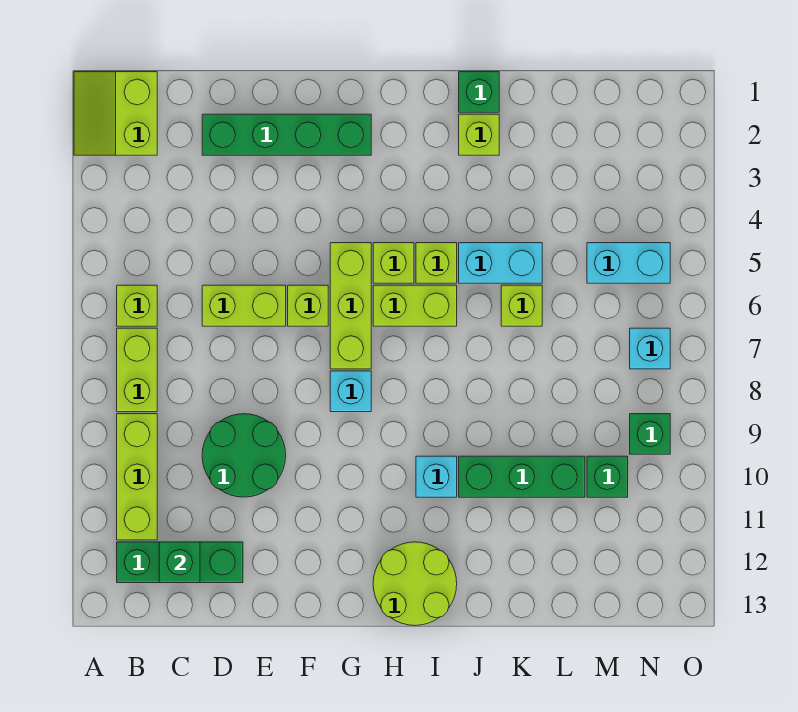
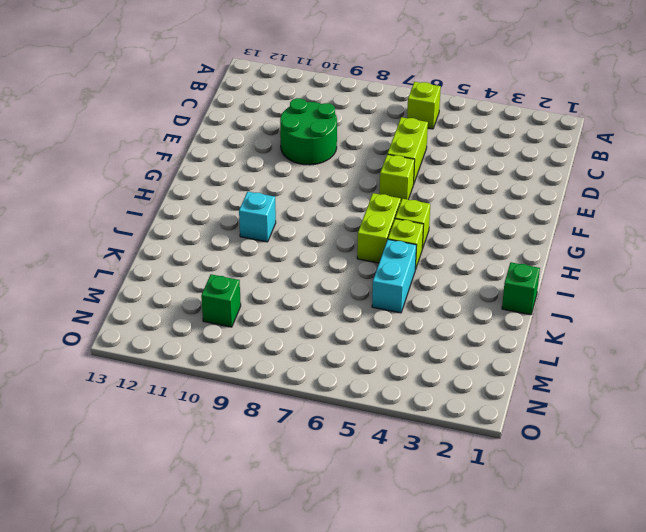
none -> lime 2x2 slope [74,72,157,155]
none -> lime 1x2 brick [117,328,157,412]
none -> lime 1x3 brick [117,414,157,540]

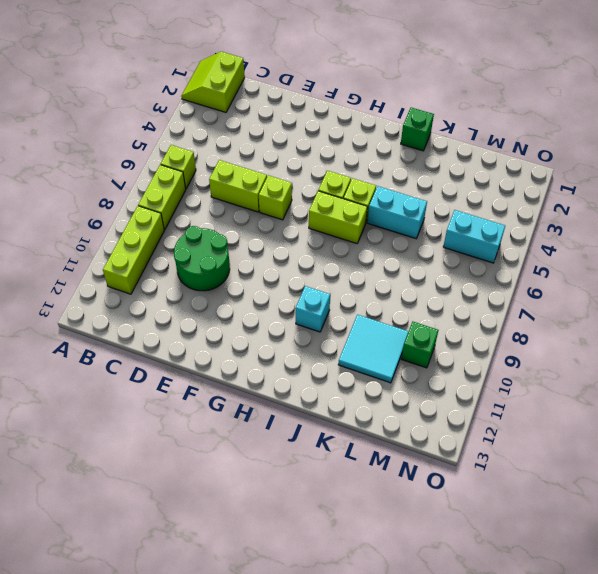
cyan 2x2 tile [338,315,409,383] -> green 1x3 brick [459,456,585,497]
none -> green 1x3 brick [117,542,243,583]
none -> green 1x4 brick [202,114,371,155]
none -> lime 1x3 brick [330,243,371,369]

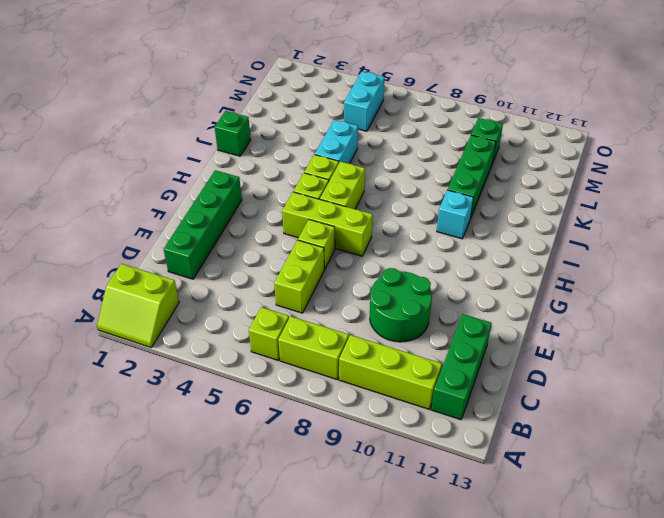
none -> cyan 1x1 brick [330,371,371,412]
none -> lime 2x2 round brick [373,542,457,625]
none -> lime 1x1 brick [459,114,499,155]

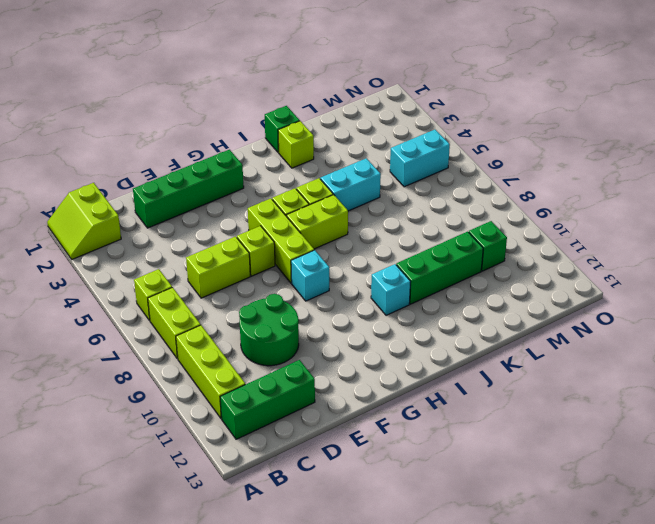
none -> lime 2x2 round brick [373,542,457,625]
none -> lime 1x1 brick [501,285,542,326]
none -> cyan 1x1 brick [630,328,670,369]

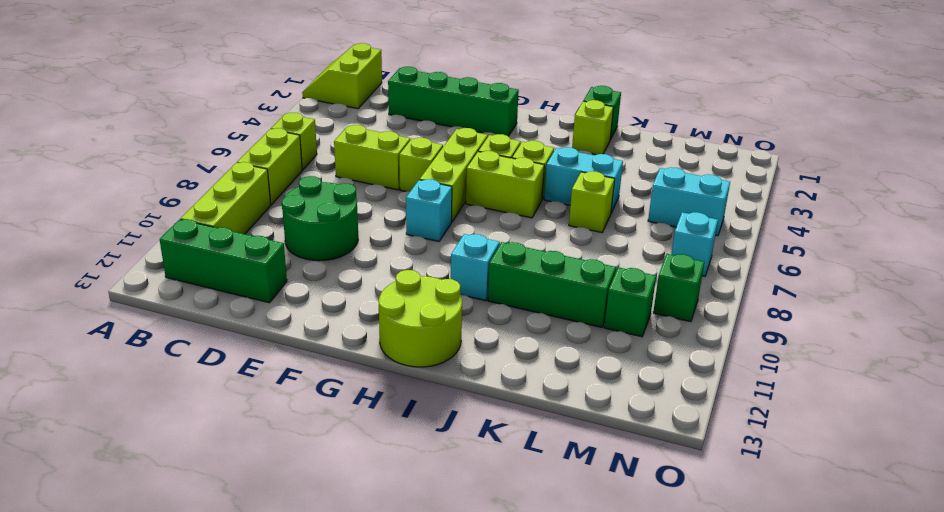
none -> green 1x1 brick [159,542,200,583]

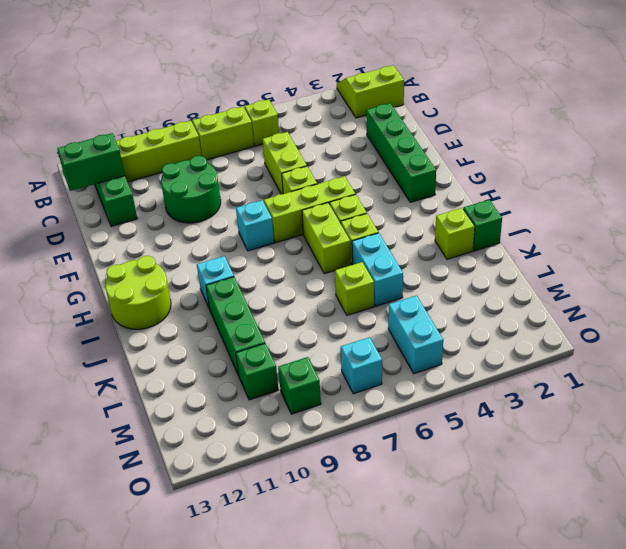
green 1x2 brick [57,133,125,191] -> green 1x1 brick [159,542,200,583]

